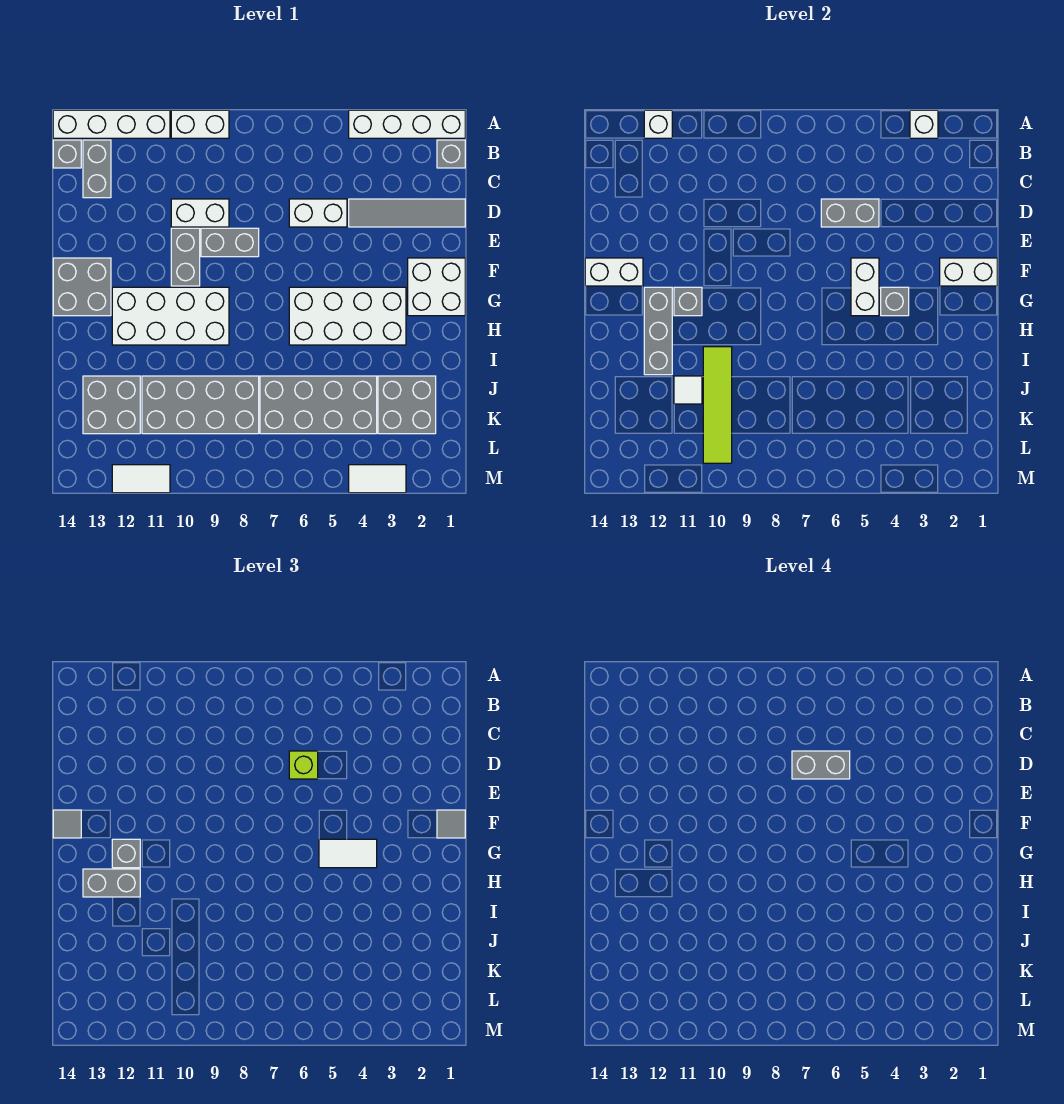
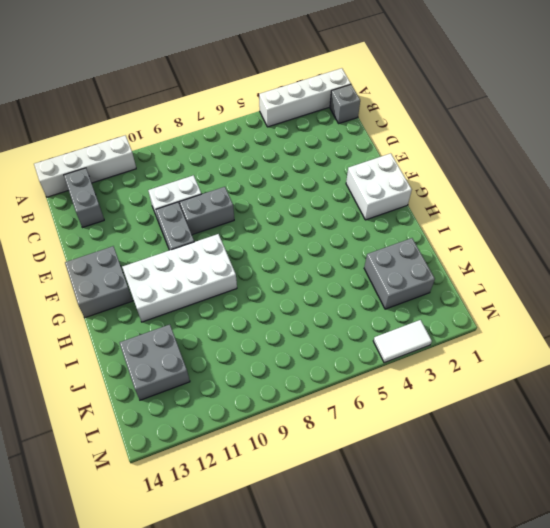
none -> white 1x2 brick [171,110,229,138]
none -> grey 1x1 brick [53,140,81,168]
none -> grey 1x4 tile [349,199,465,227]
none -> white 1x2 brick [289,199,347,227]

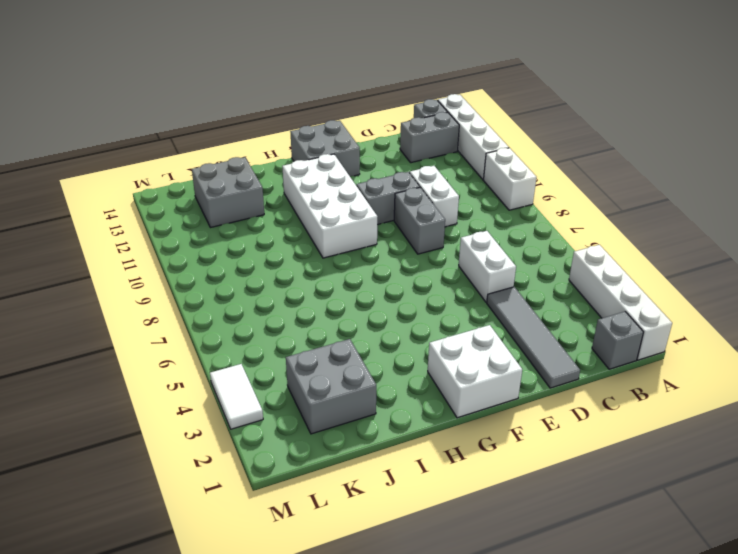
none -> white 2x4 brick [289,287,406,345]
none -> grey 2x4 brick [260,376,377,434]
none -> grey 2x4 brick [142,376,259,434]
none -> white 1x2 tile [112,465,170,493]

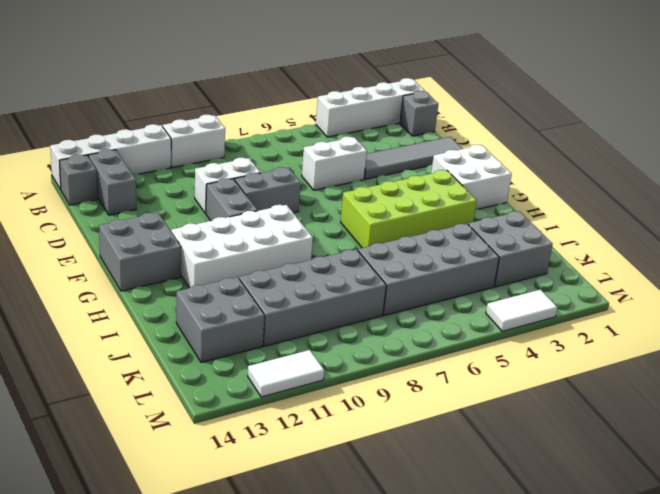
lime 2x4 brick [341,170,477,248] -> white 2x4 brick [289,287,406,345]
none -> white 1x1 brick [910,110,938,138]
none -> white 1x1 brick [644,110,672,138]
none -> grey 1x2 brick [821,199,879,227]
none -> white 1x2 brick [940,258,997,286]

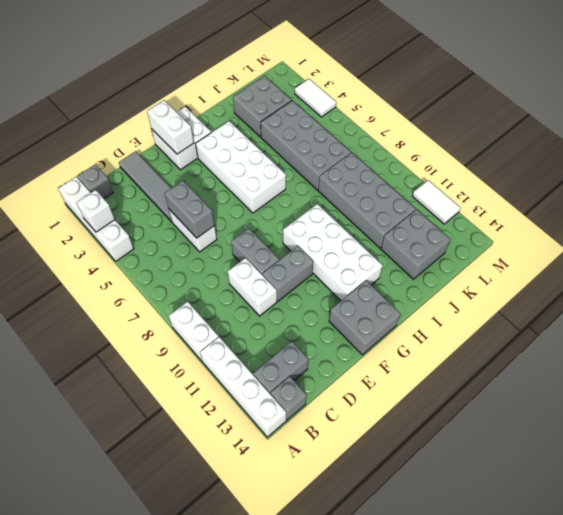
none -> white 1x1 brick [644,110,672,138]
none -> white 1x2 brick [851,258,879,316]
none -> white 1x2 brick [585,258,643,286]
none -> grey 1x1 brick [881,287,909,316]

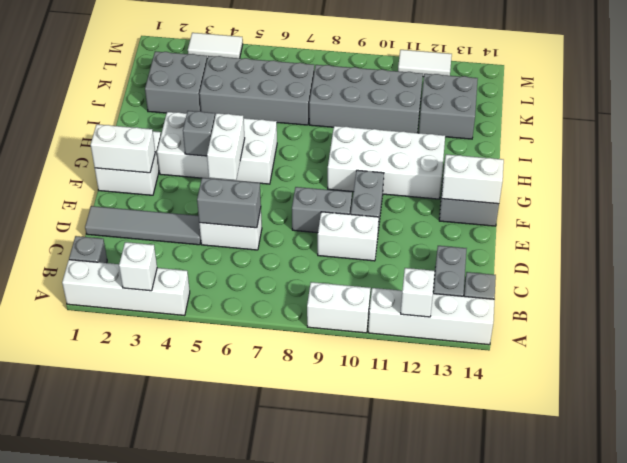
none -> grey 1x1 brick [674,287,702,316]
none -> grey 1x3 brick [644,287,672,375]
none -> lime 1x4 tile [703,347,732,463]
none -> white 1x1 tile [674,376,702,404]

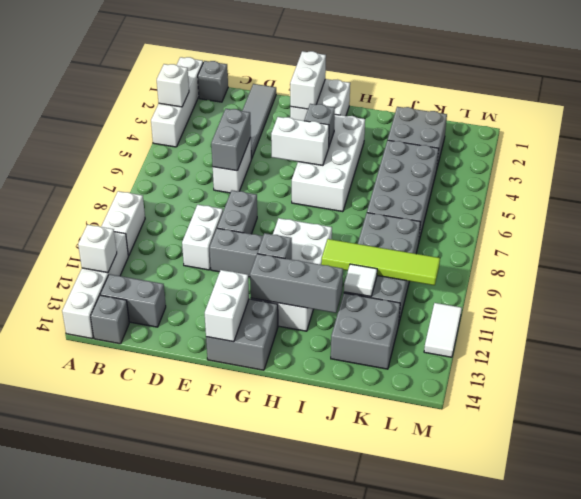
none -> white 1x2 tile [349,465,406,493]
none -> lime 1x1 brick [289,751,318,779]
none -> grey 1x1 tile [437,810,465,838]
none -> grey 1x1 tile [53,810,81,838]

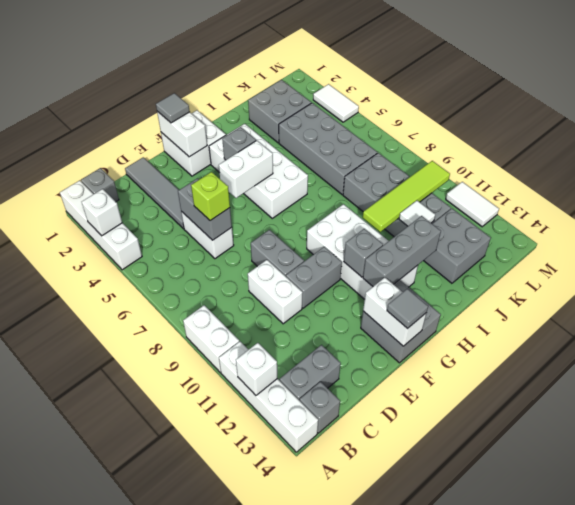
none -> white 1x2 tile [319,839,377,868]
none -> grey 1x1 brick [112,839,140,868]
none -> grey 1x2 brick [83,869,140,897]
none -> grey 1x2 brick [792,751,850,779]

